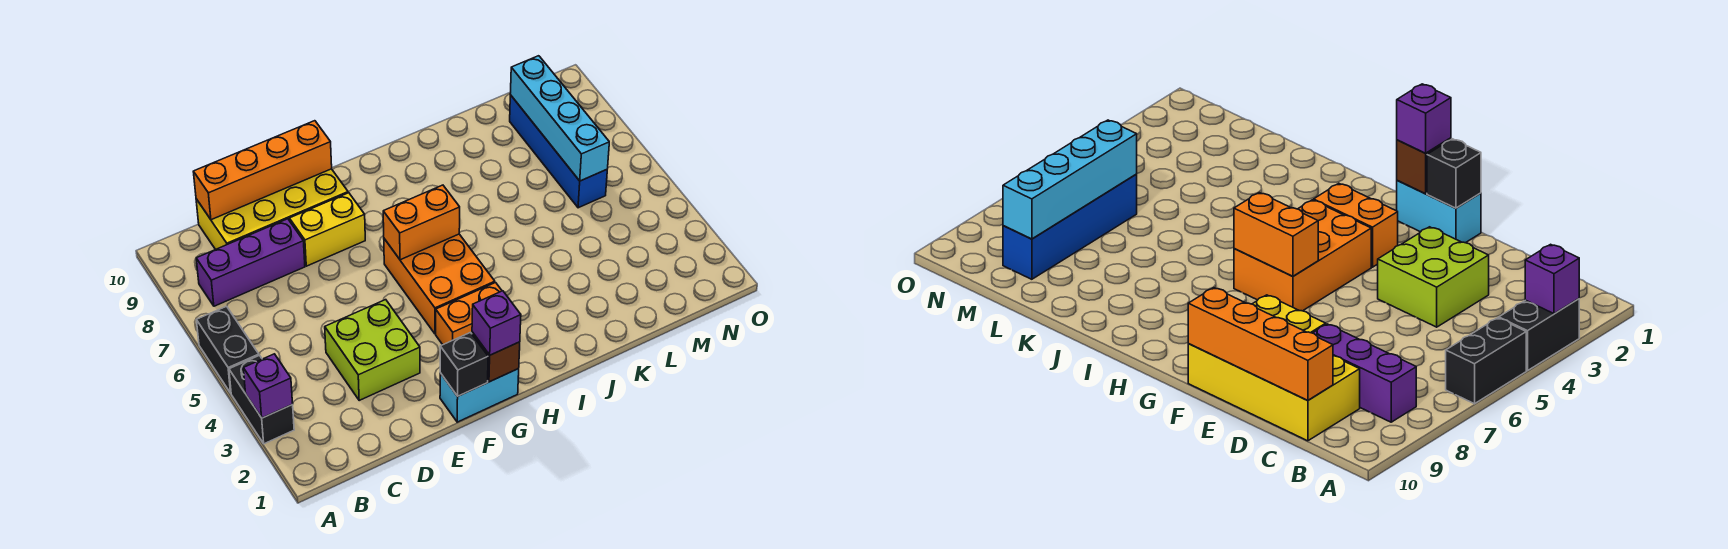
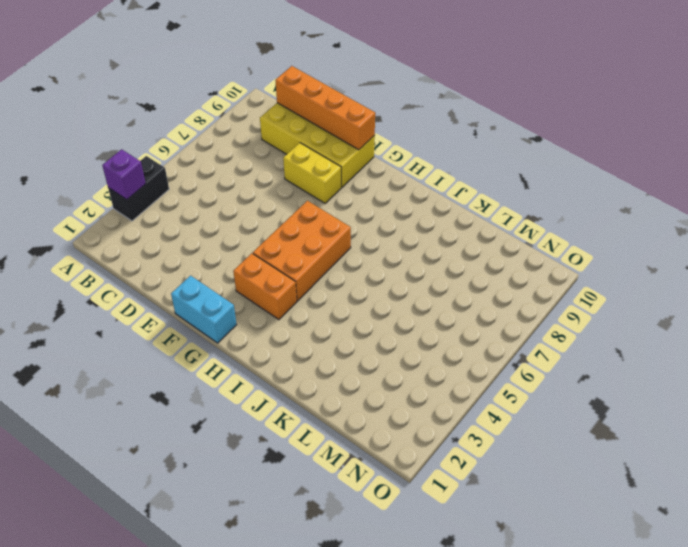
none -> black 1x2 brick [197,306,259,393]
none -> purple 1x3 brick [196,219,305,306]
none -> lime 2x2 brick [325,300,420,400]

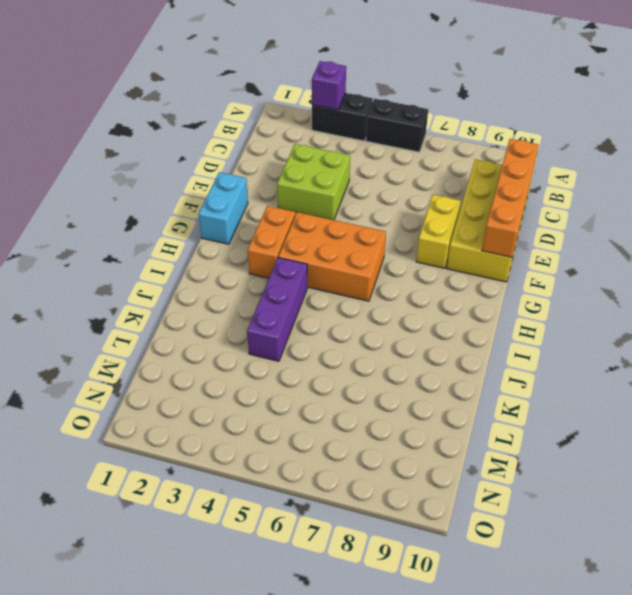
purple 1x3 brick [247,258,307,361] -> purple 1x3 brick moved to [196,219,305,306]
none -> blue 1x4 brick [510,95,607,208]
none -> black 1x1 brick [440,332,488,396]
none -> brown 1x1 brick [472,332,520,382]

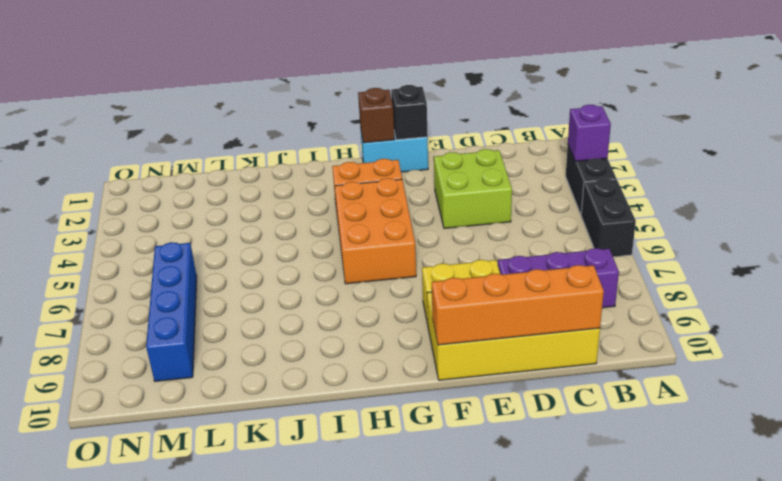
none -> orange 1x2 brick [383,185,460,260]
none -> cyan 1x4 brick [510,56,609,181]
none -> purple 1x1 brick [472,291,521,355]

